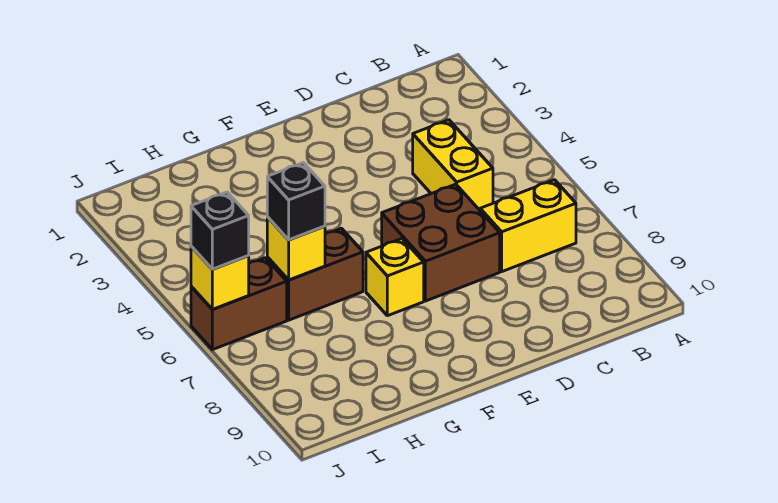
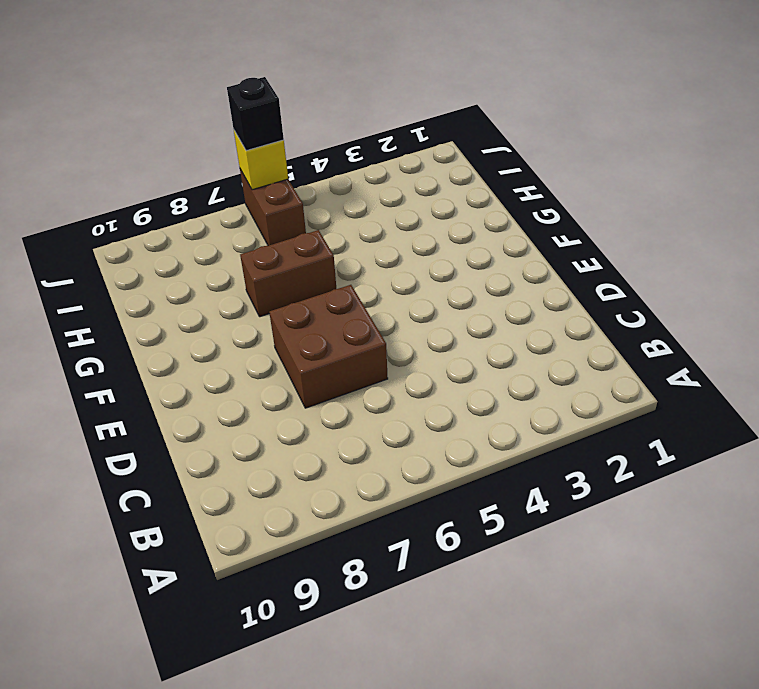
brown 1x2 brick [240,230,336,317] -> brown 1x2 brick turned to [267,228,363,320]
none -> yellow 1x2 brick [480,180,576,272]
none -> yellow 1x2 brick [413,120,493,210]

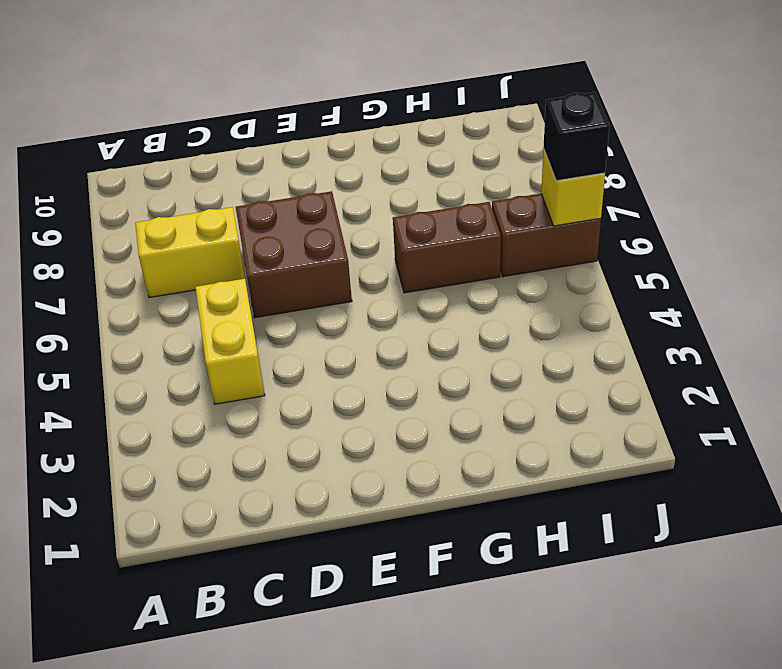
none -> yellow 1x1 brick [366,239,424,316]
none -> yellow 1x1 brick [267,217,325,280]

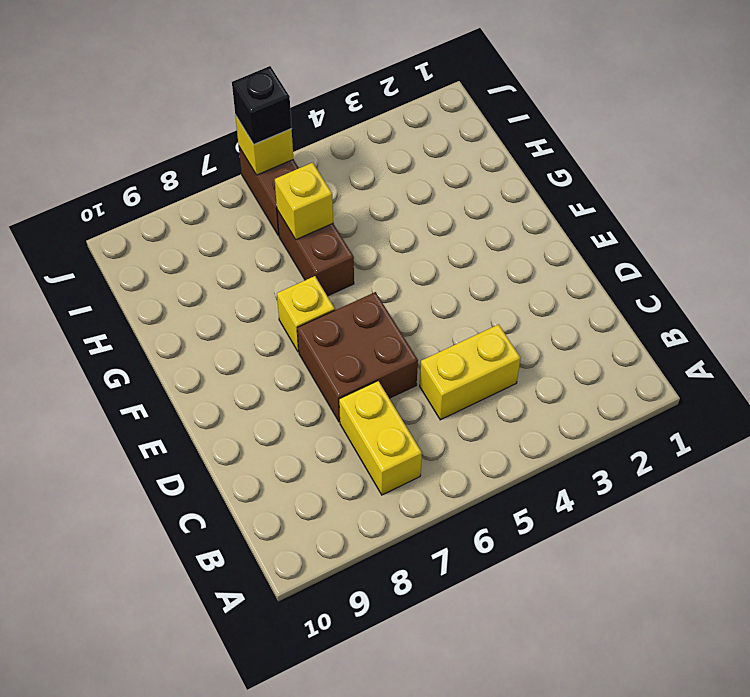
none -> black 1x1 brick [267,163,325,240]

